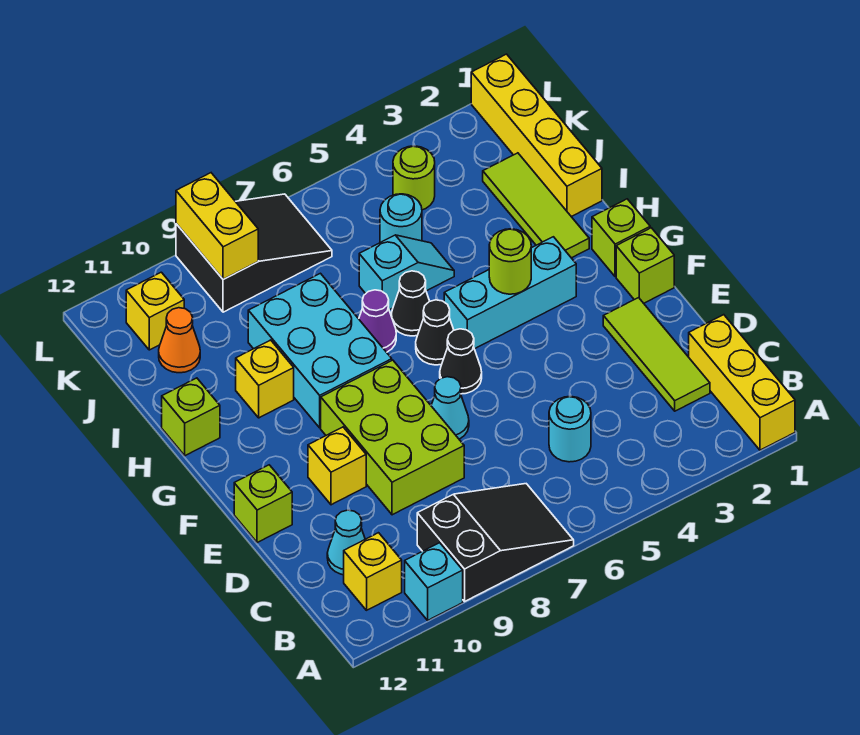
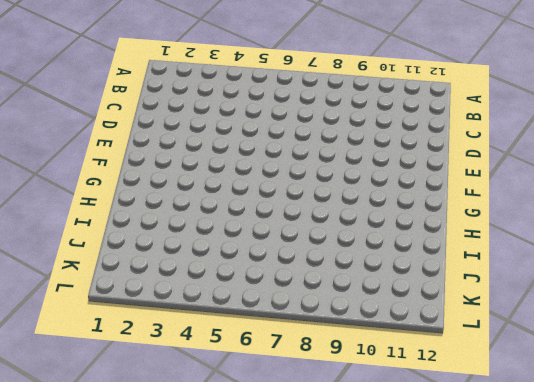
none -> yellow 1x3 brick [689,315,795,450]
none -> black 2x3 slope [417,484,574,601]
none -> cyan 1x1 brick [405,543,463,620]
none -> yellow 1x1 brick [344,533,402,610]

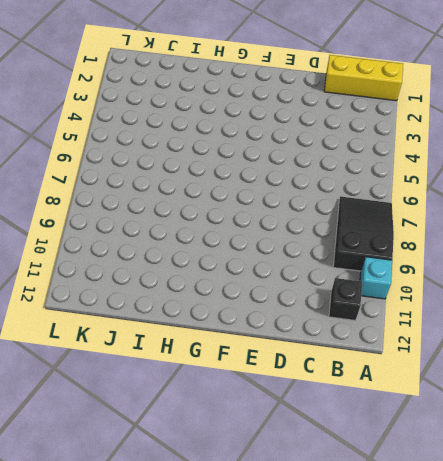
black 1x1 brick [329,278,362,320] -> yellow 1x1 brick [344,533,402,610]
none -> lime 1x3 tile [603,298,710,411]
none -> cyan 1x1 round brick [549,397,591,462]
none -> cyan 1x1 cone [327,510,365,575]
none -> lime 2x3 brick [321,360,464,515]

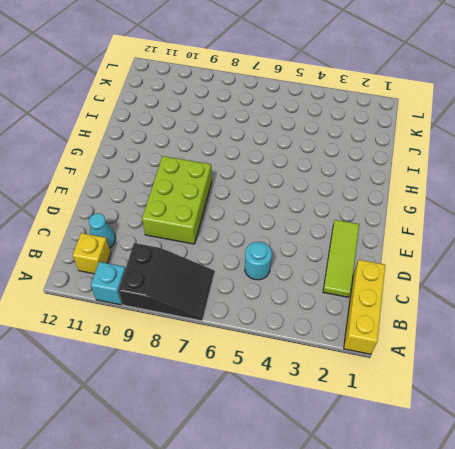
none -> cyan 1x1 cone [431,377,469,439]
none -> yellow 1x1 brick [308,427,366,505]
none -> lime 1x1 brick [234,465,292,543]
none -> lime 1x1 brick [616,228,674,303]

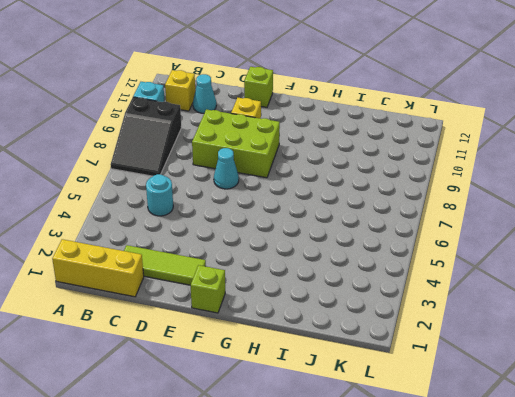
none -> black 1x1 cone [440,329,482,394]
none -> lime 1x1 brick [592,199,650,277]
none -> cyan 1x3 brick [444,237,576,349]
none -> black 1x1 cone [416,300,454,365]

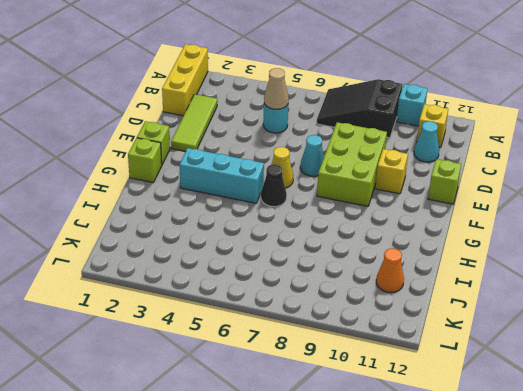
tan 1x1 cone [264,68,289,109] -> none
yellow 1x1 cone [271,147,293,188] -> black 1x1 cone [440,329,482,394]
none -> cyan 2x3 brick [248,273,392,428]
none -> lime 1x3 tile [483,153,589,258]
none -> black 1x1 cone [391,271,430,336]
none -> purple 1x1 cone [359,290,396,352]

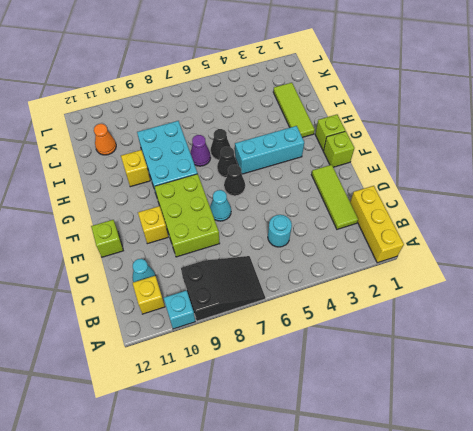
none -> lime 1x1 brick [162,378,220,456]
none -> yellow 1x4 brick [471,54,602,217]
none -> cyan 1x2 slope [359,235,454,310]
none -> cyan 1x1 round brick [380,194,422,243]

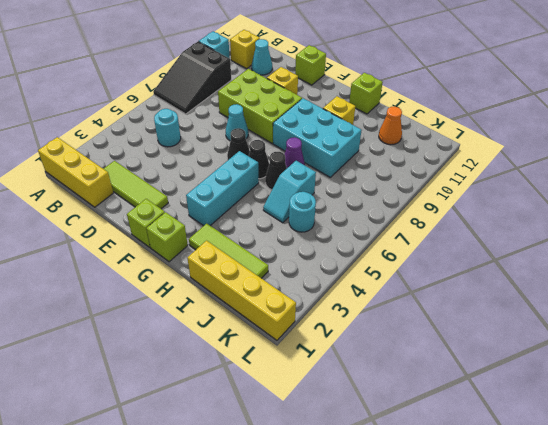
none -> lime 1x1 round brick [393,146,435,210]
none -> black 2x3 slope [176,194,332,312]
none -> yellow 1x1 brick [126,272,184,350]
none -> lime 1x1 round brick [489,229,531,294]

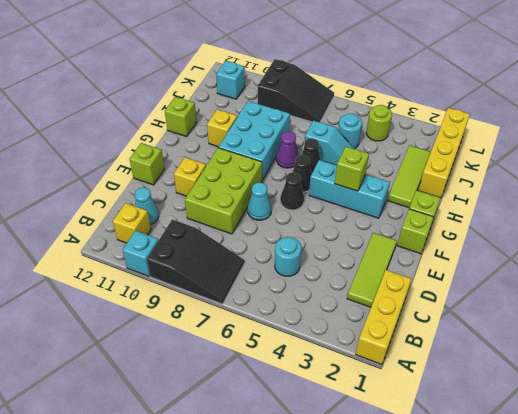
lime 1x1 brick [335,147,369,191] -> lime 1x1 round brick [489,229,531,294]
cyan 1x1 brick [216,61,245,99] -> yellow 1x1 brick [126,272,184,350]
none -> orange 1x1 cone [159,308,200,373]
none -> yellow 1x2 brick [176,173,258,279]

